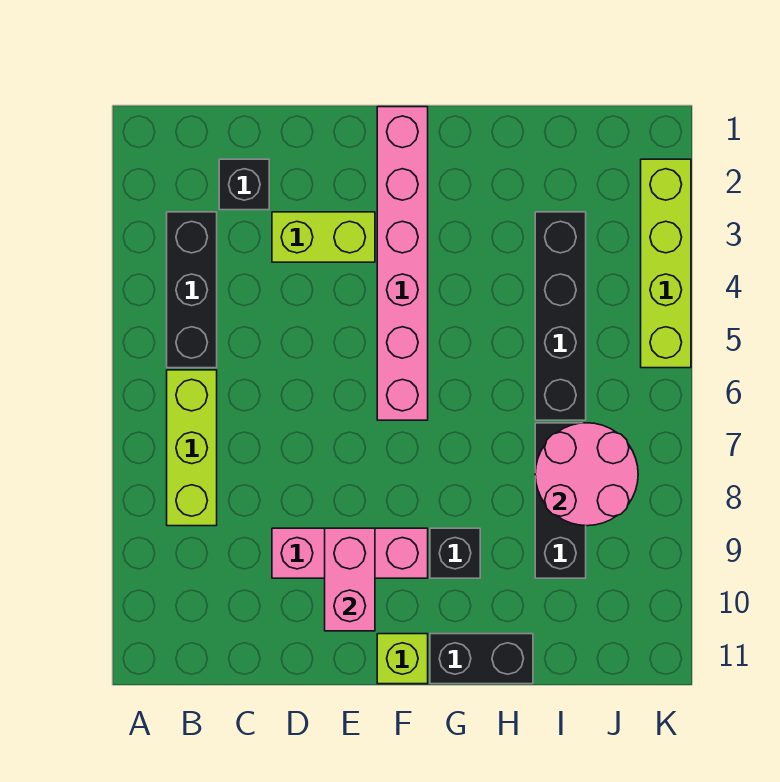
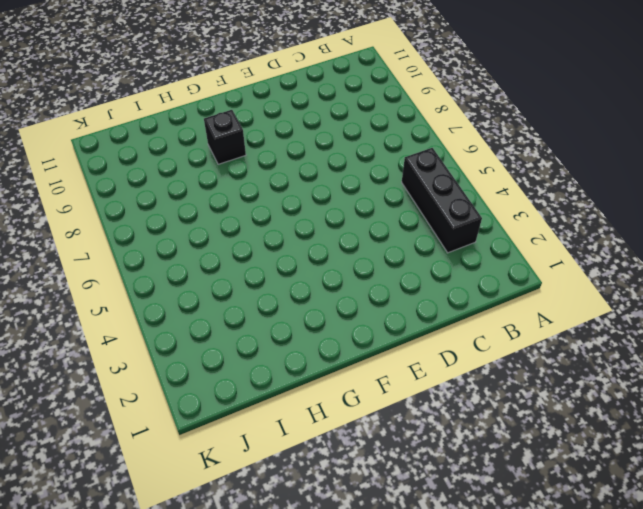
none -> lime 1x3 brick [167,370,217,526]
none -> black 1x1 brick [219,159,269,210]
none -> lime 1x2 brick [272,212,375,262]

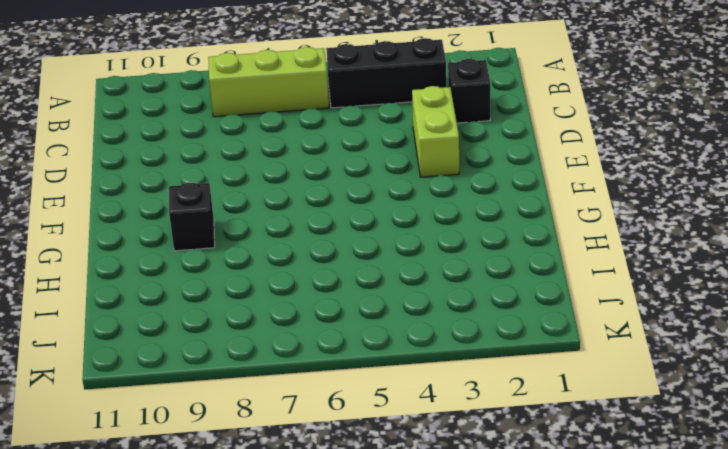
none -> pink 1x3 brick [272,528,428,578]
none -> pink 1x6 brick [377,107,428,420]
none -> lime 1x1 brick [377,634,428,684]

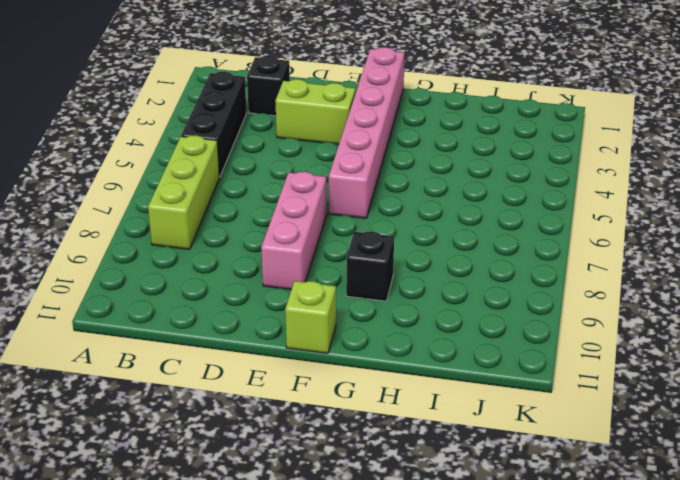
pink 1x3 brick [261,172,327,290] -> pink 1x3 brick turned to [272,528,428,578]
none -> black 1x2 brick [430,634,533,684]
none -> black 1x4 brick [535,212,586,420]
none -> black 1x3 brick [535,423,586,578]

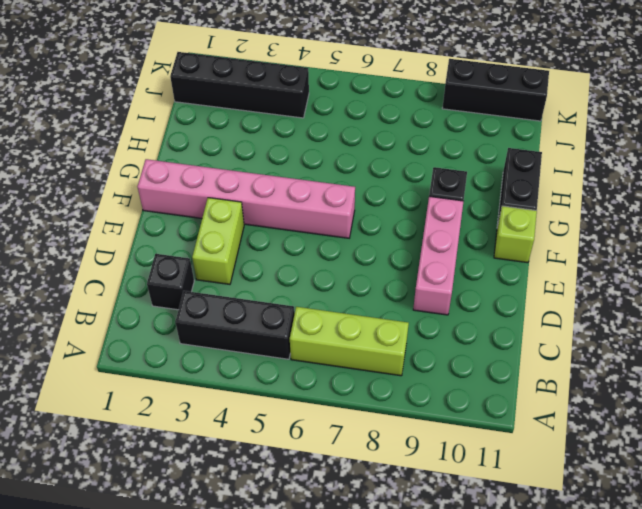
black 1x4 brick [170,52,309,118] -> black 1x4 brick moved to [535,212,586,420]
black 1x3 brick [442,59,549,121] -> black 1x3 brick moved to [535,423,586,578]
none -> lime 1x4 brick [641,159,691,368]
none -> pink 1x2 brick [325,528,375,631]
none -> pink 2x2 round brick [535,423,638,526]

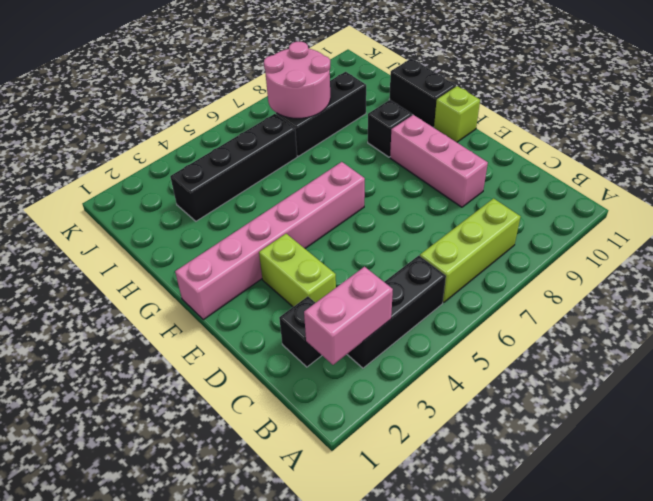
pink 1x2 brick [304,267,393,365] -> pink 1x2 brick moved to [325,528,375,631]
none -> lime 1x4 brick [641,159,691,368]

